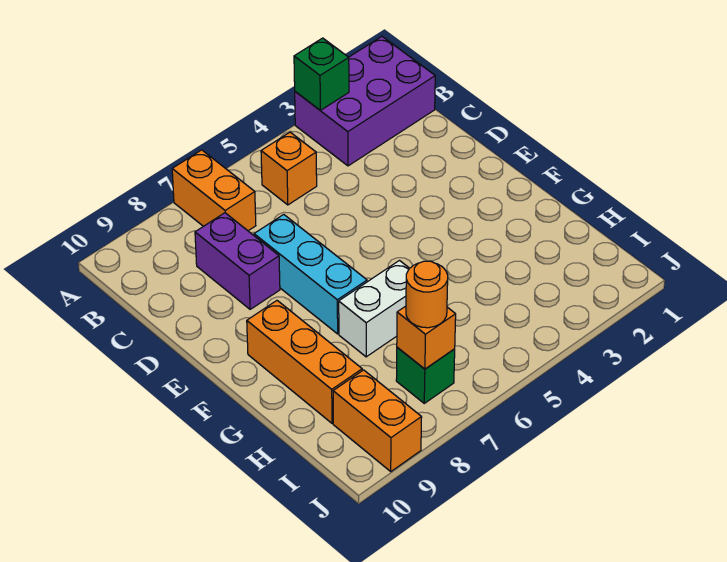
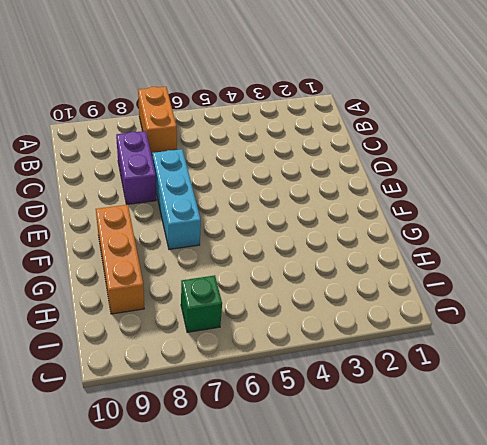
none -> purple 2x3 brick [295,37,435,166]
none -> orange 1x1 brick [261,132,317,205]
none -> white 1x2 brick [339,261,410,357]

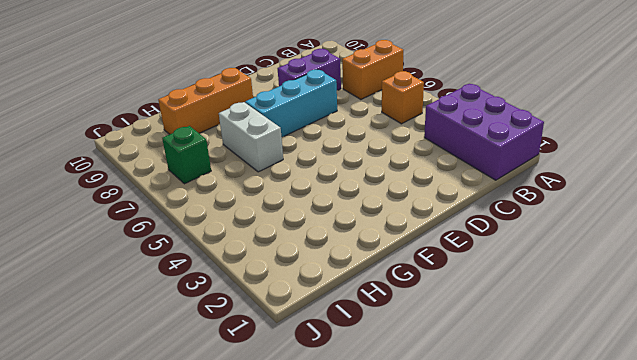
none -> orange 1x2 brick [333,370,422,471]
none -> green 1x1 brick [294,38,349,110]
none -> orange 1x1 brick [397,306,456,369]

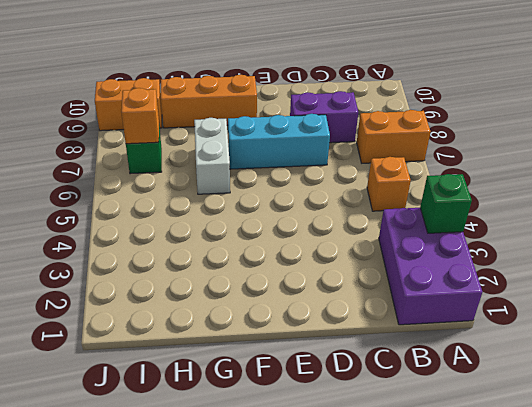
none -> orange 1x1 round brick [406,261,448,328]

